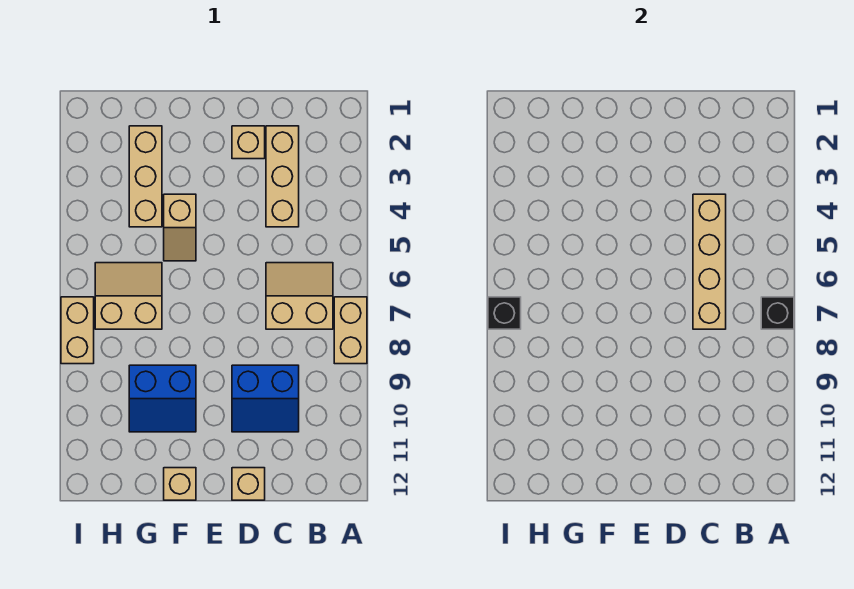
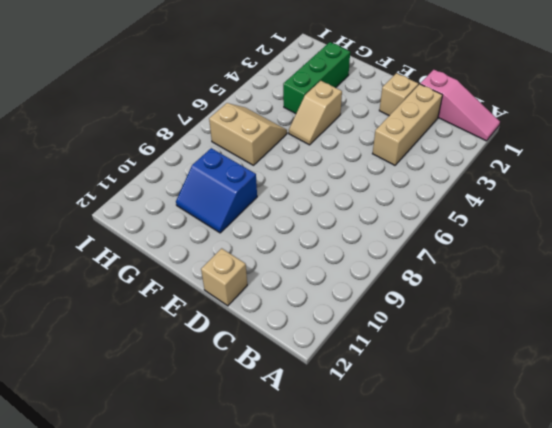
pink 1x3 slope [420,70,500,141] -> none
green 1x3 brick [283,42,350,114] -> tan 1x3 brick [129,126,162,227]
none -> tan 1x2 brick [334,297,367,364]
none -> tan 2x2 slope [266,263,333,329]
none -> blue 2x2 slope [232,365,299,432]

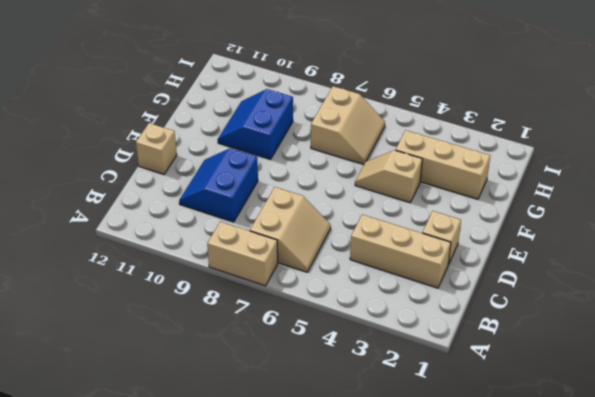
none -> tan 1x1 brick [164,468,196,500]
none -> tan 1x2 brick [61,297,94,364]
none -> black 1x1 brick [761,297,794,329]

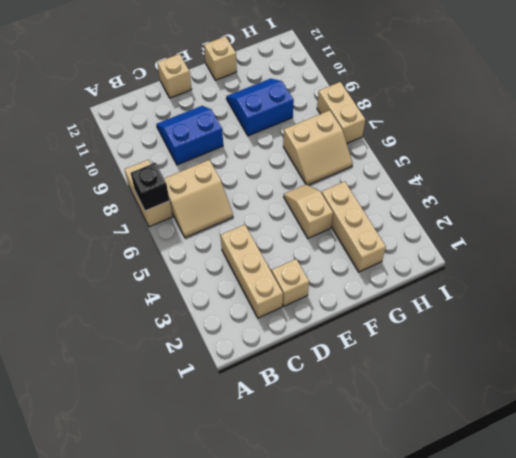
none -> tan 1x4 brick [693,194,726,329]
none -> black 1x1 brick [488,297,521,329]

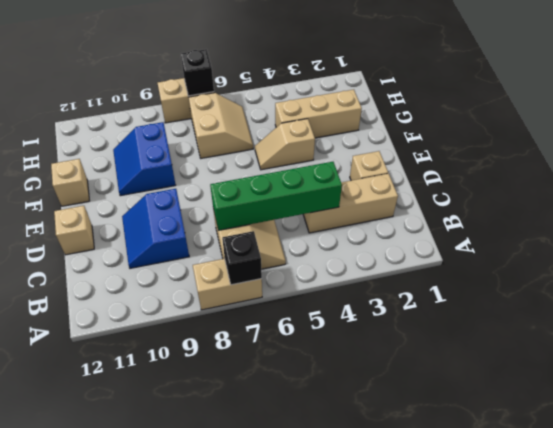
green 1x4 brick [210,162,342,230] -> tan 1x4 brick [693,194,726,329]

